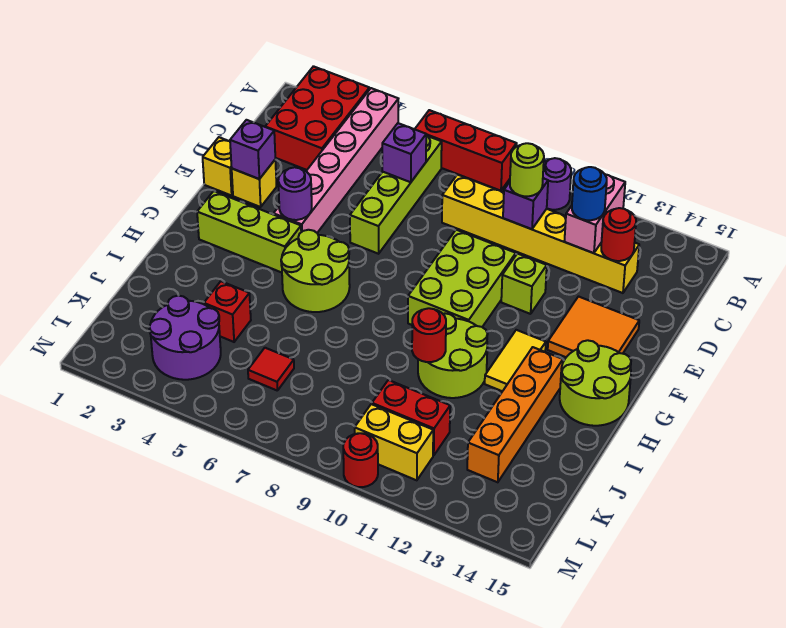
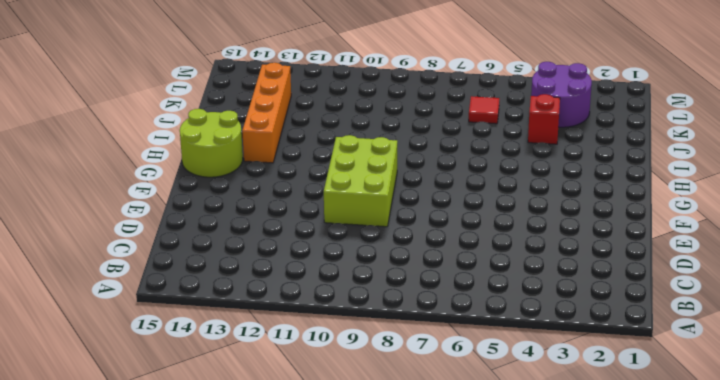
none -> red 2x3 brick [265,66,369,170]
none -> pink 1x6 brick [273,88,398,233]
none -> red 1x3 brick [415,110,517,191]
none -> purple 1x1 round brick [543,158,571,210]

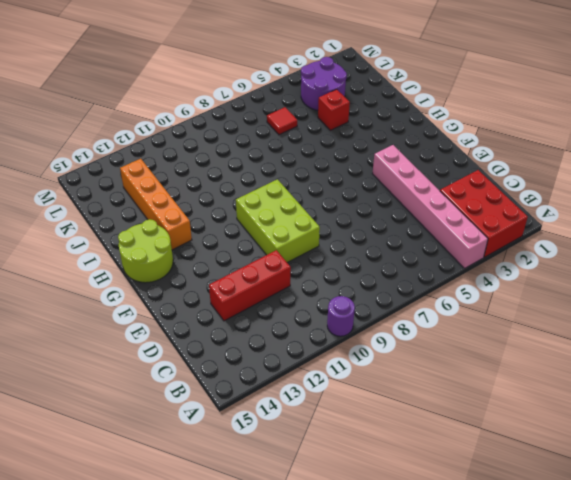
red 1x3 brick [209,250,291,321] -> red 1x3 brick moved to [415,110,517,191]
none -> lime 1x4 brick [350,136,442,254]
none -> yellow 1x6 brick [442,175,639,293]
none -> yellow 1x1 brick [203,137,233,196]
none -> yellow 1x1 brick [232,160,277,207]

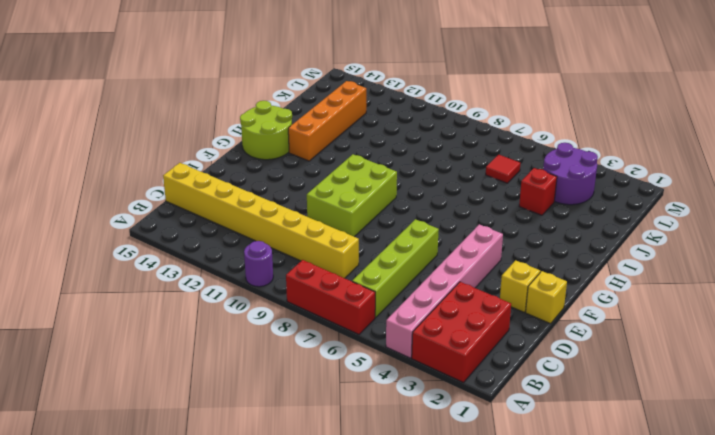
yellow 1x8 brick [163,163,359,278] -> yellow 1x6 brick [442,175,639,293]
none -> lime 1x1 brick [501,254,547,314]
none -> orange 2x2 tile [548,297,639,357]
none -> lime 1x3 brick [197,191,301,273]
none -> lime 2x2 round brick [281,230,350,312]

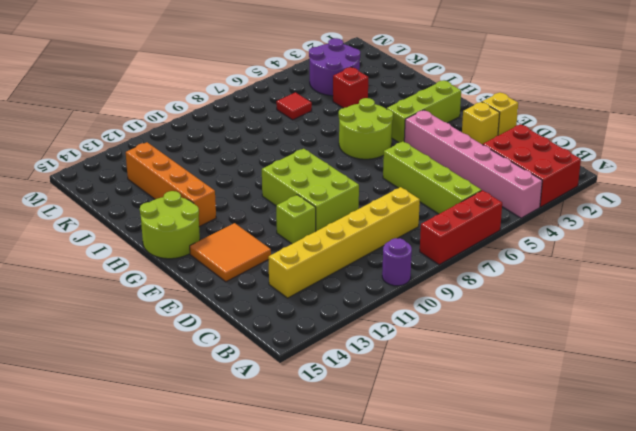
none -> yellow 1x2 tile [485,330,546,391]
none -> lime 2x2 round brick [418,313,488,398]
none -> red 1x2 brick [372,380,450,456]
none -> yellow 1x2 brick [355,404,433,480]

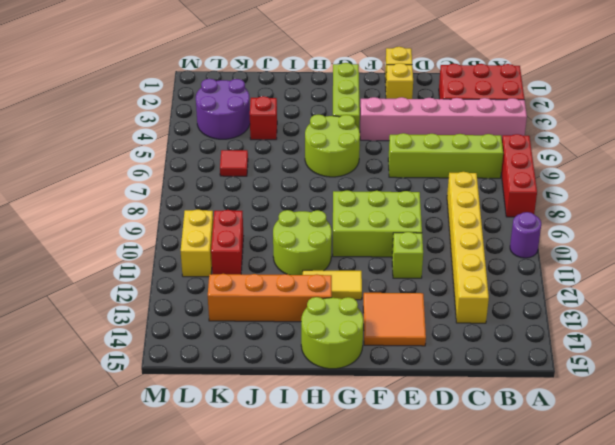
none -> red 1x1 round brick [343,433,378,487]
none -> pink 1x2 brick [564,175,625,253]
none -> purple 1x1 brick [382,123,426,182]
none -> purple 1x1 brick [503,178,548,229]

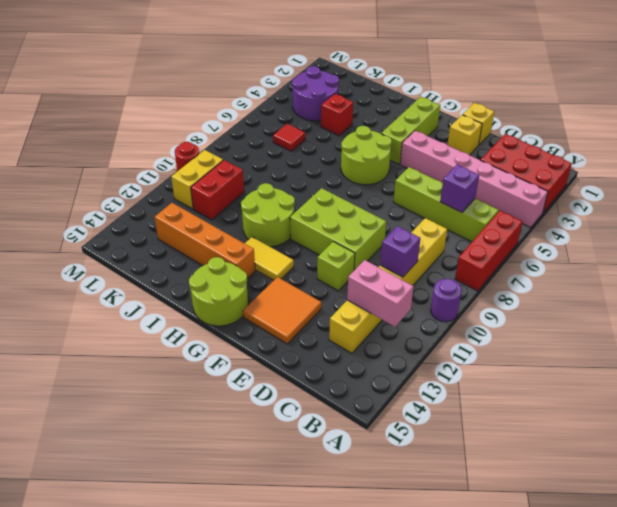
none -> red 1x1 round brick [601,208,636,261]
none -> purple 1x1 brick [230,120,275,179]
none -> purple 1x1 round brick [278,167,312,220]
none -> red 1x1 round brick [412,308,446,362]

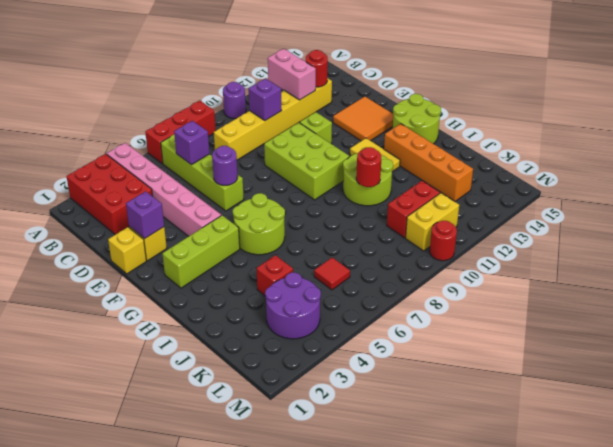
purple 1x1 round brick [212,146,238,185] -> purple 1x1 round brick moved to [278,167,312,220]
none -> lime 1x1 round brick [510,143,544,196]
none -> blue 1x1 round brick [572,167,607,220]

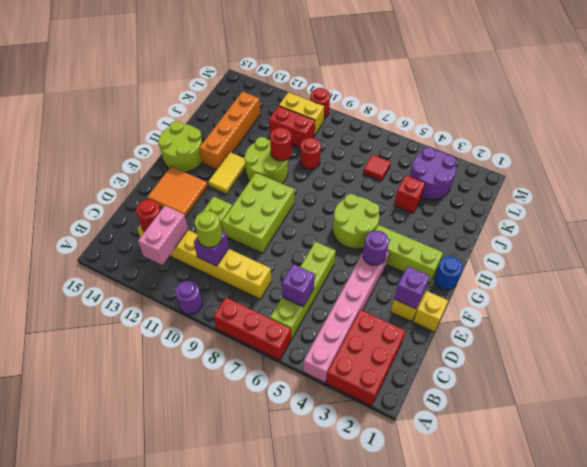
blue 1x1 round brick [434,256,463,290] -> blue 1x1 round brick moved to [572,167,607,220]
red 1x1 round brick [300,138,321,170] -> none

